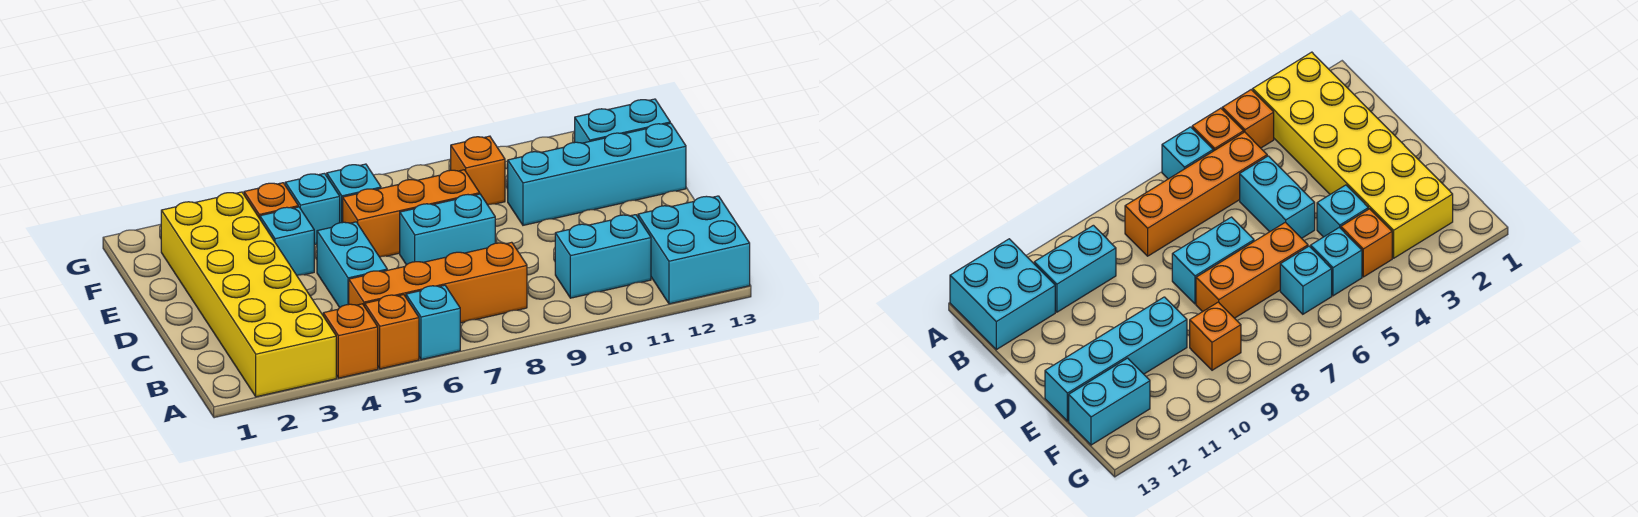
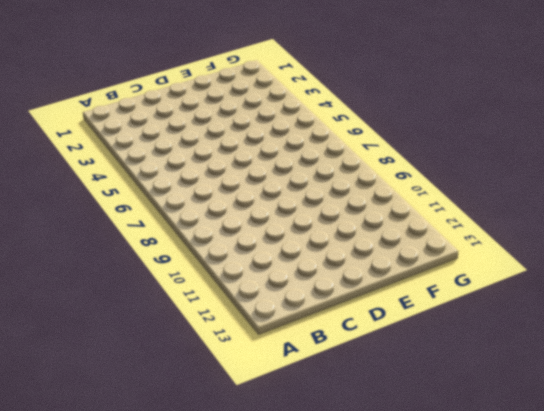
none -> yellow 2x6 brick [161,192,336,397]
none -> orange 1x1 brick [323,304,378,378]
none -> orange 1x1 brick [365,295,419,369]

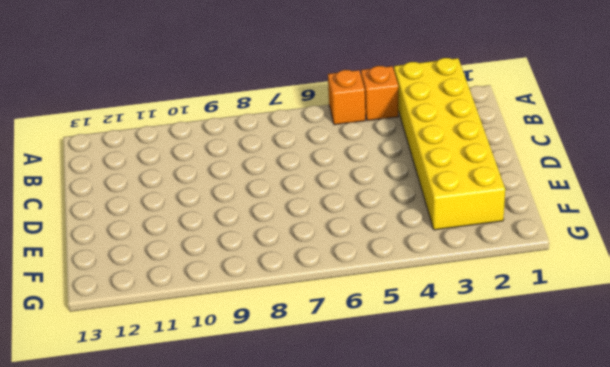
none -> cyan 1x1 brick [406,285,460,360]
none -> cyan 2x2 brick [638,196,750,304]
none -> orange 1x4 brick [349,242,527,323]

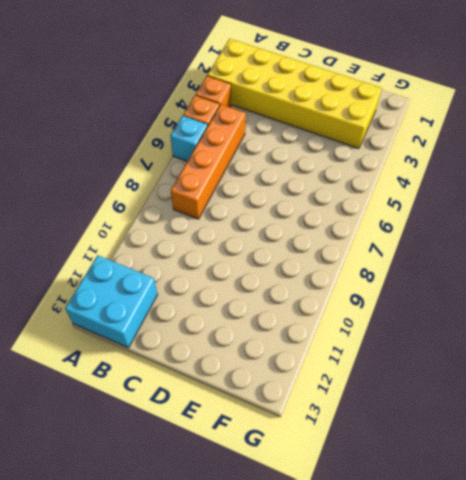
none -> cyan 1x2 brick [555,215,651,298]
none -> cyan 1x2 brick [317,222,387,308]
none -> cyan 1x2 brick [400,194,495,265]

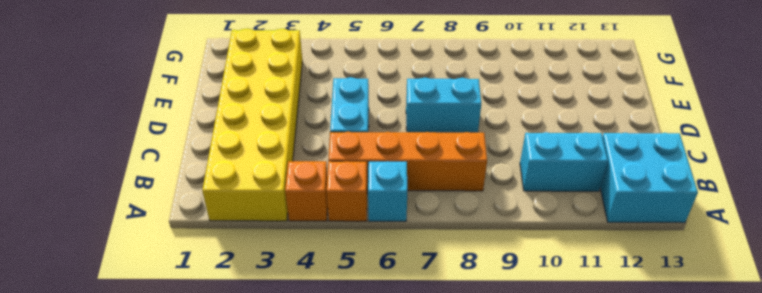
none -> cyan 1x1 brick [260,207,314,275]
none -> orange 1x3 brick [343,170,480,257]
none -> cyan 1x4 brick [508,123,686,225]

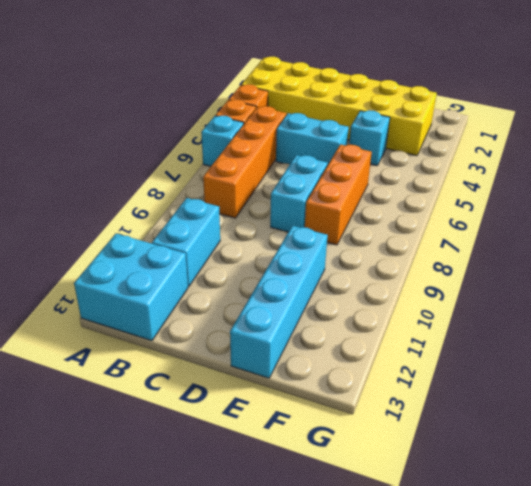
none -> orange 1x1 brick [244,183,298,219]
none -> cyan 1x1 brick [285,173,340,245]
none -> cyan 1x1 brick [327,164,381,223]

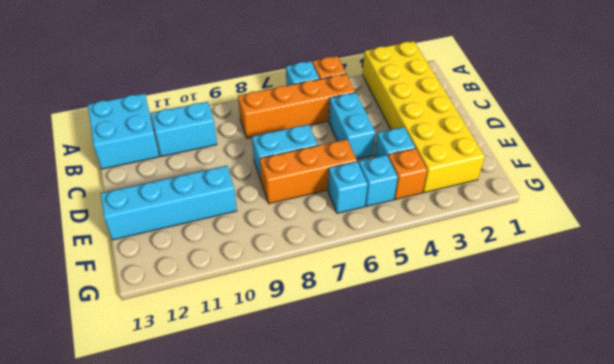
none -> orange 1x1 brick [323,304,378,378]
none -> orange 1x1 brick [450,136,505,205]
none -> cyan 1x2 brick [574,99,670,143]

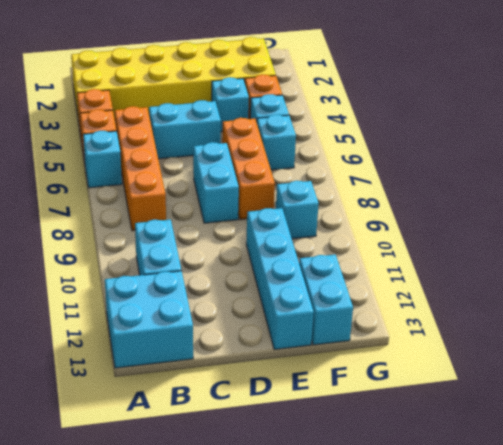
cyan 1x1 brick [276,181,319,239] -> orange 1x1 brick [450,136,505,205]

